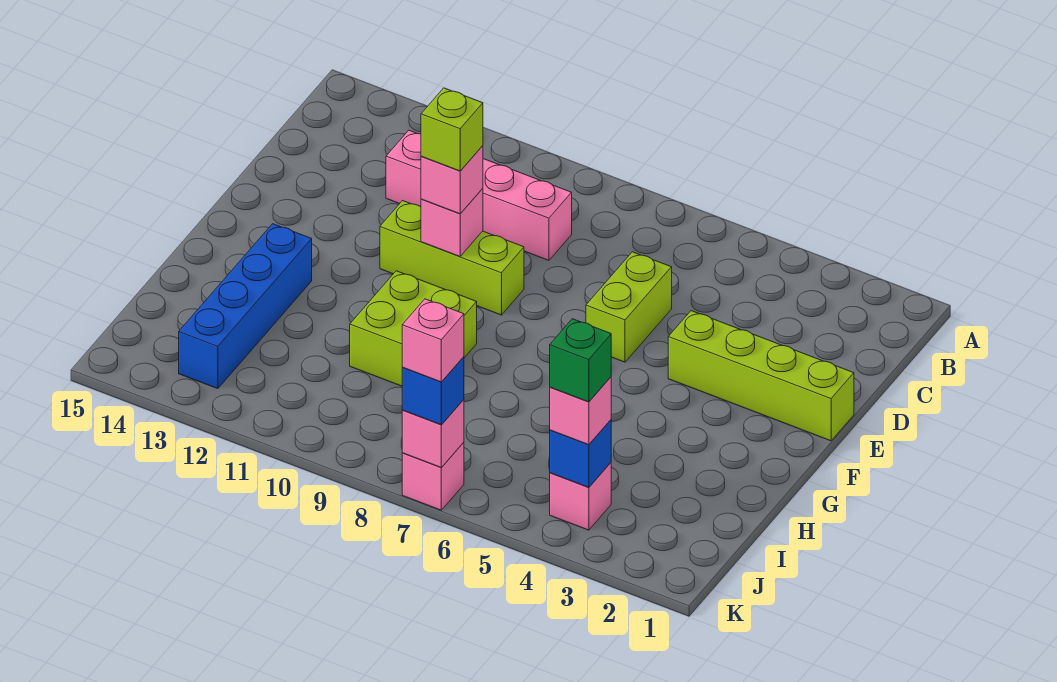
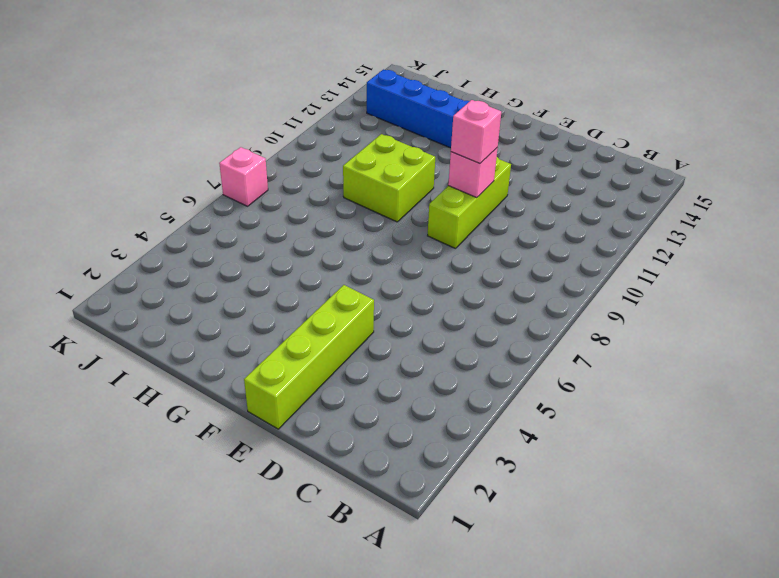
none -> pink 1x4 brick [386,130,572,260]
none -> lime 1x2 brick [586,252,672,362]
none -> pink 1x1 brick [550,463,611,530]

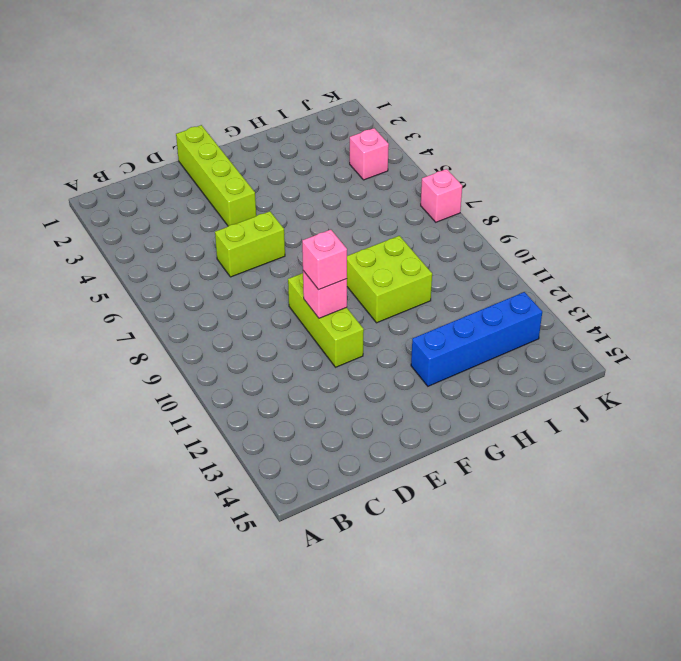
none -> pink 1x4 brick [386,130,572,260]
none -> blue 1x1 brick [550,420,611,487]
none -> pink 1x1 brick [402,400,464,468]

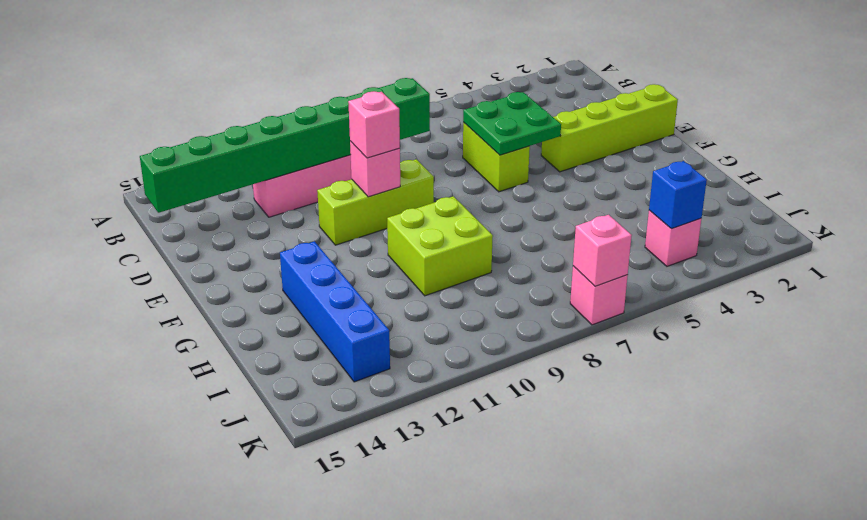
green 1x8 brick [140,78,430,213] -> none
green 2x2 plate [463,92,561,155] -> none
none -> pink 1x1 brick [550,377,611,445]
none -> blue 1x1 brick [402,357,464,425]
none -> lime 1x1 brick [421,88,483,171]

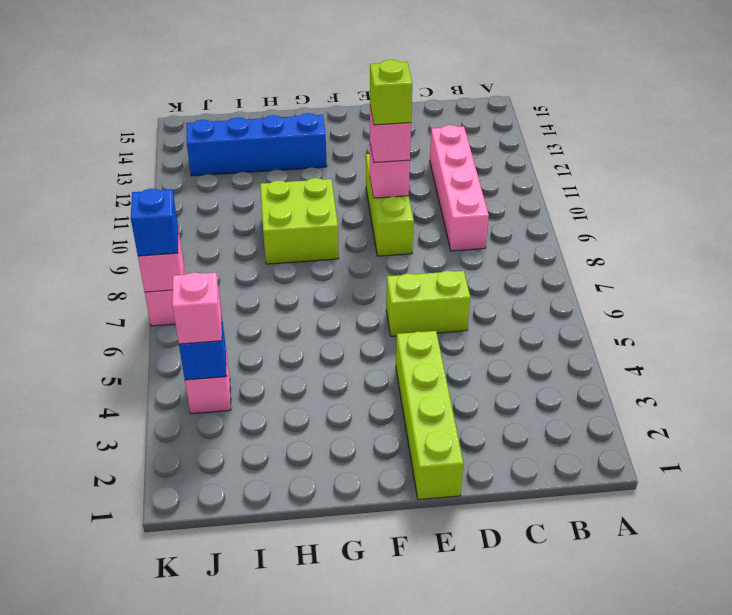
none -> green 1x1 brick [550,319,611,402]
none -> pink 1x1 brick [402,299,464,382]

